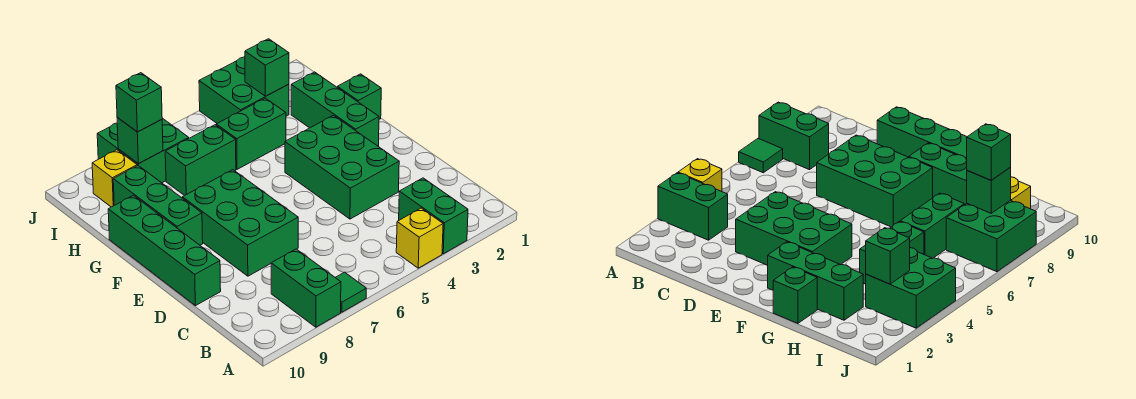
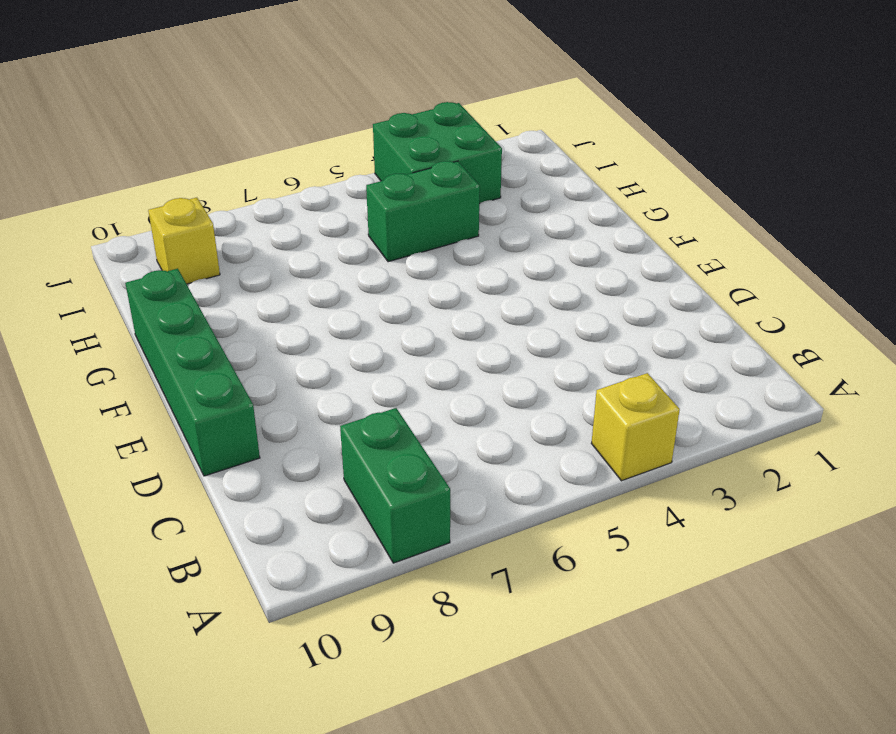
none -> green 1x2 brick [399,178,468,254]
none -> green 1x1 tile [335,272,366,312]
none -> green 2x3 brick [285,115,399,219]

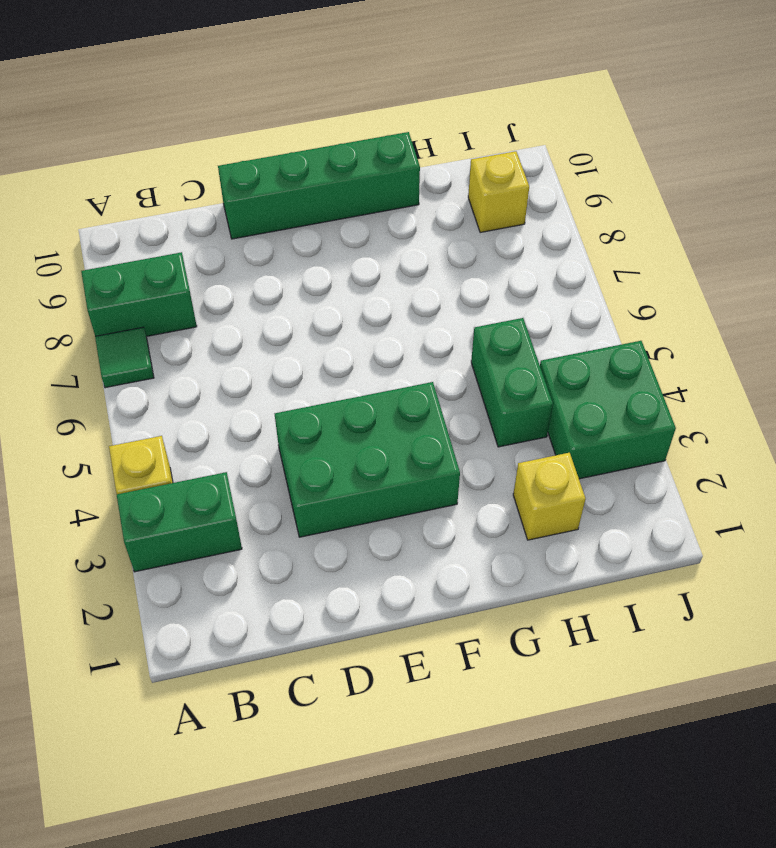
yellow 1x1 brick [513,453,586,540] -> green 1x3 brick [291,72,379,146]
none -> green 2x3 brick [182,170,298,276]
none -> green 1x3 brick [113,166,203,245]
none -> green 1x1 brick [337,74,381,119]

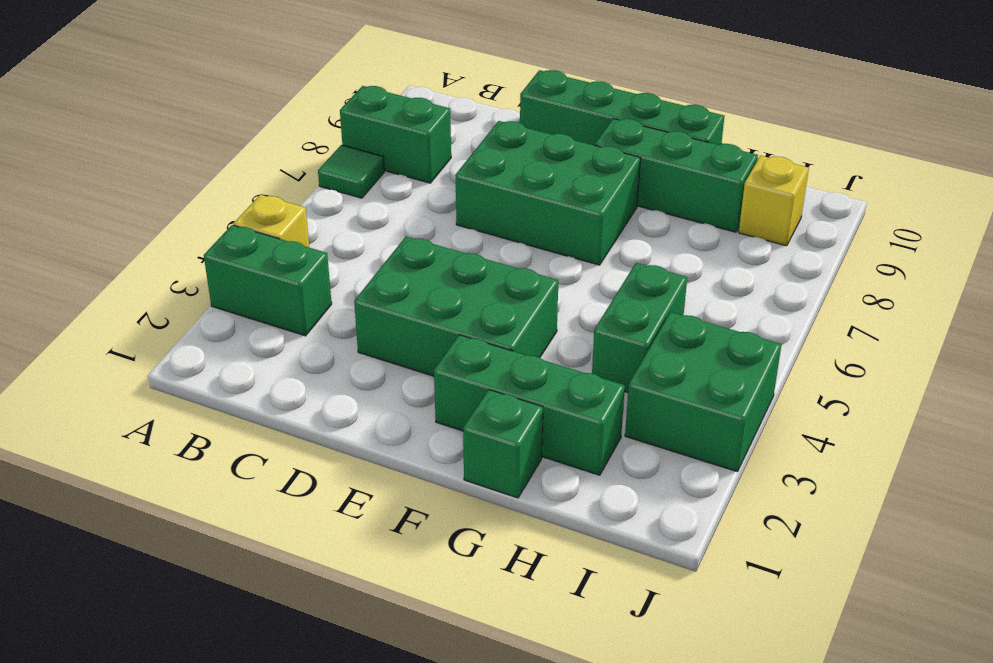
none -> green 1x2 brick [165,125,236,196]
none -> green 2x2 brick [97,118,189,183]
none -> green 1x1 brick [245,39,289,96]

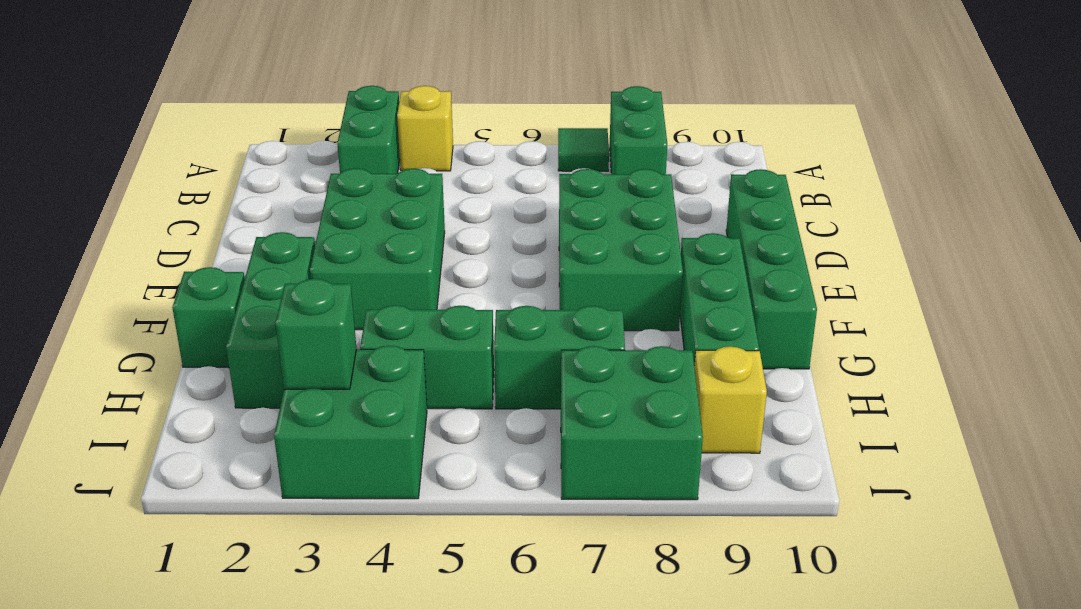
none -> green 1x1 brick [117,118,163,164]
none -> green 1x1 brick [116,73,162,132]

